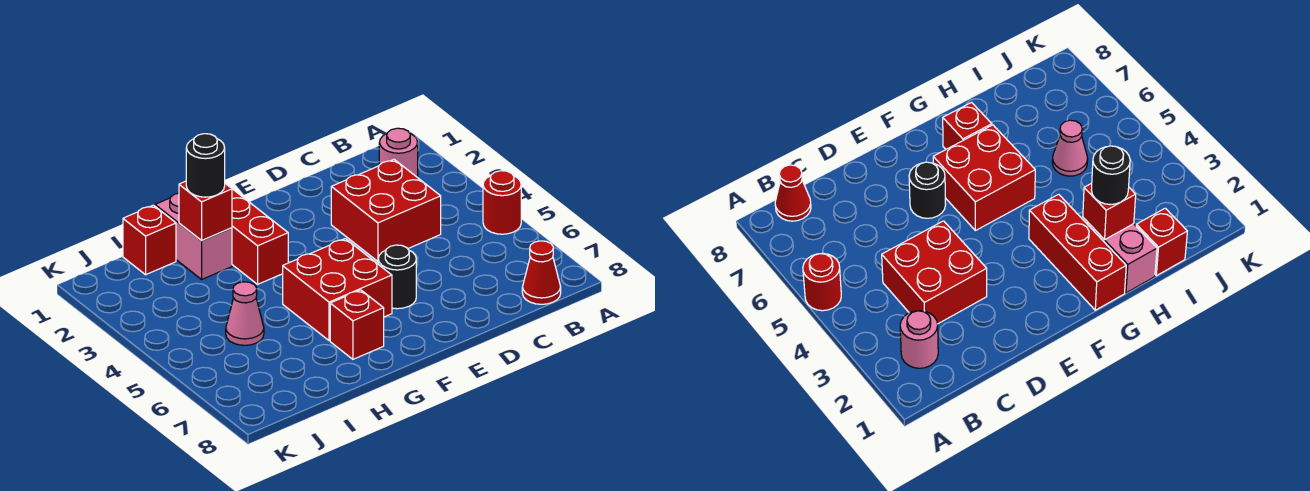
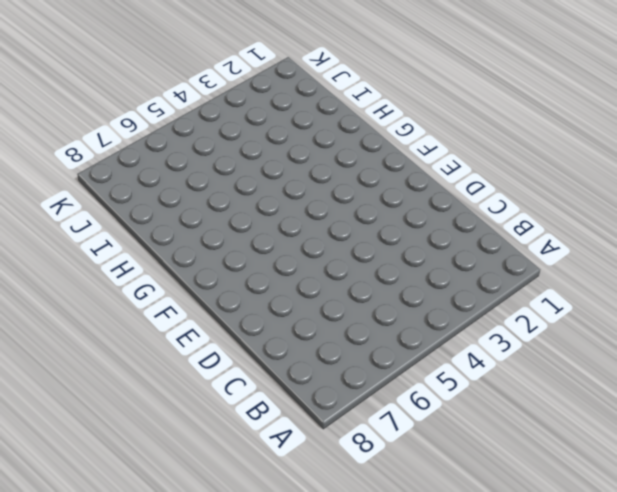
none -> red 1x1 round brick [483,171,521,234]
none -> pink 1x1 round brick [379,128,418,178]
none -> red 1x1 cone [522,241,561,304]

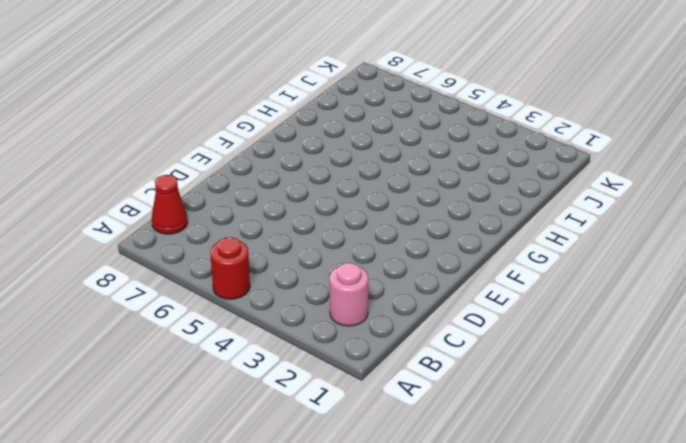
none -> red 2x2 brick [331,160,441,261]
none -> black 1x1 round brick [378,245,416,309]
none -> red 2x2 brick [283,239,392,341]

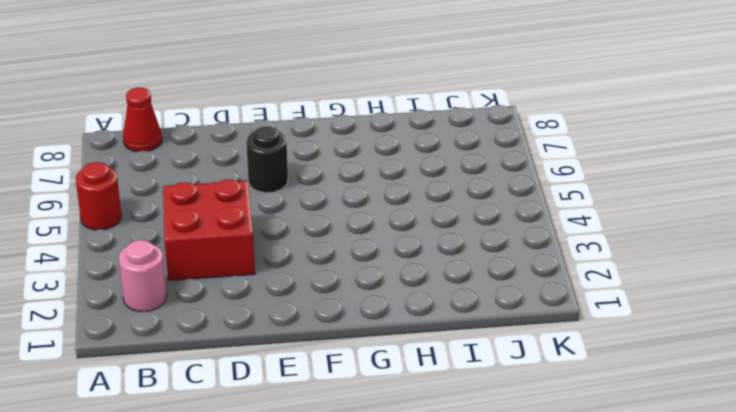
none -> red 2x2 brick [283,239,392,341]
none -> red 1x3 brick [232,189,288,284]
none -> red 1x1 brick [330,290,384,359]

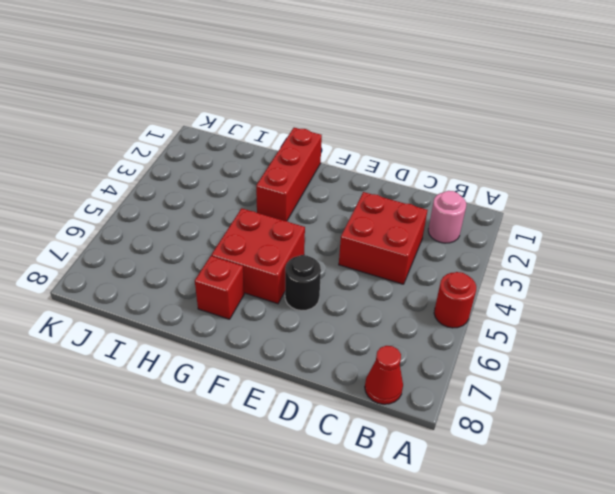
none -> pink 1x2 brick [155,193,232,279]
none -> red 1x1 brick [123,205,176,275]
none -> pink 1x1 cone [226,282,264,345]

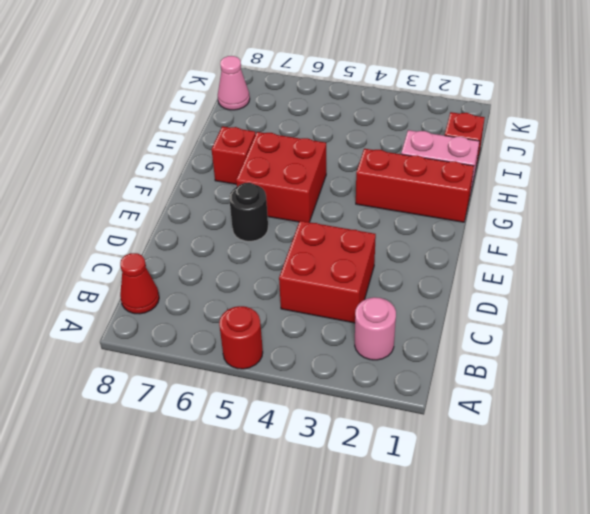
pink 1x1 cone [218,56,250,110] -> pink 1x1 cone moved to [226,282,264,345]
none -> red 1x1 brick [179,181,232,241]
none -> black 1x1 round brick [186,134,225,197]

